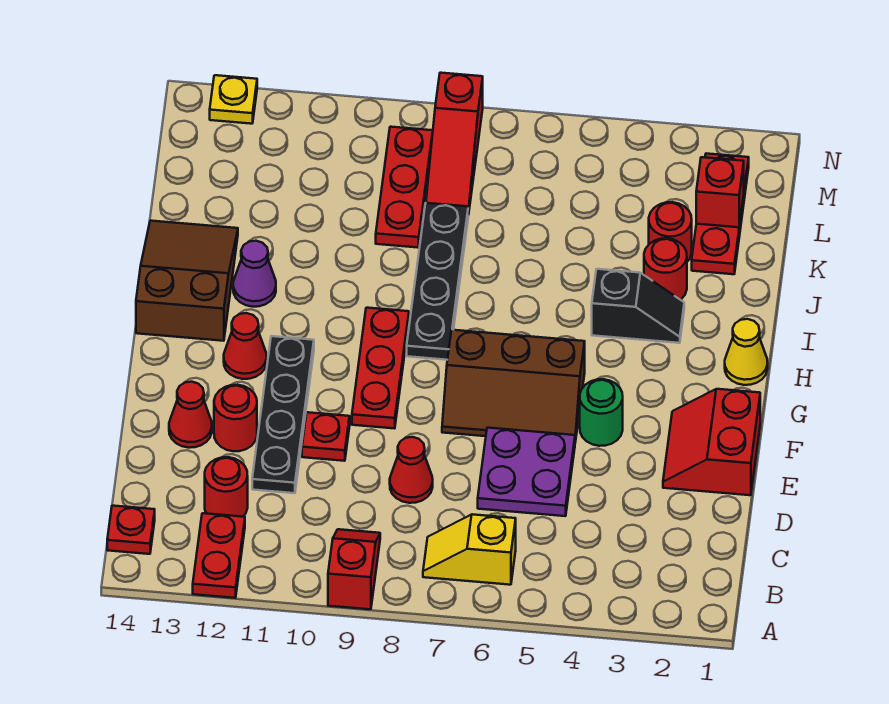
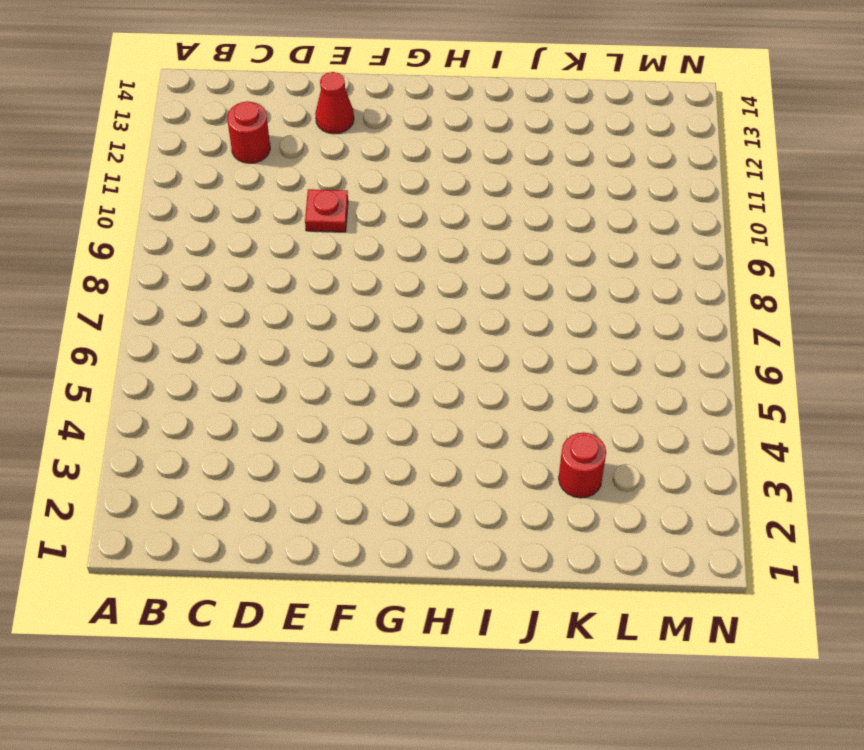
none -> red 1x2 slope [328,529,380,609]
none -> red 1x2 plate [193,513,245,598]
none -> yellow 1x2 slope [423,514,516,585]

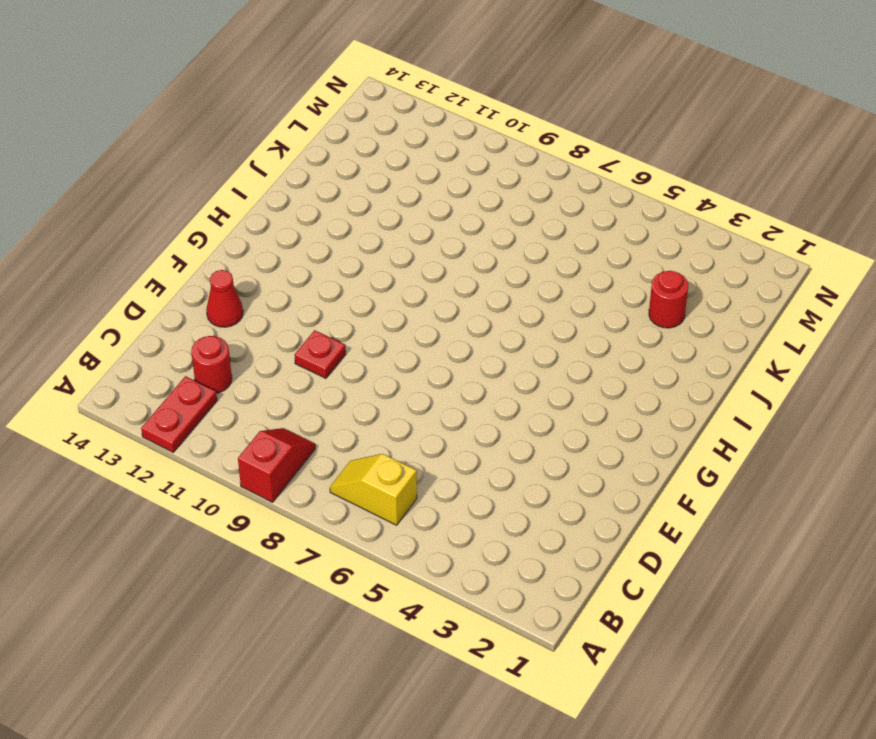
none -> red 1x1 plate [107,506,155,554]
none -> purple 2x2 plate [478,428,575,516]
none -> red 1x1 cone [390,437,433,503]

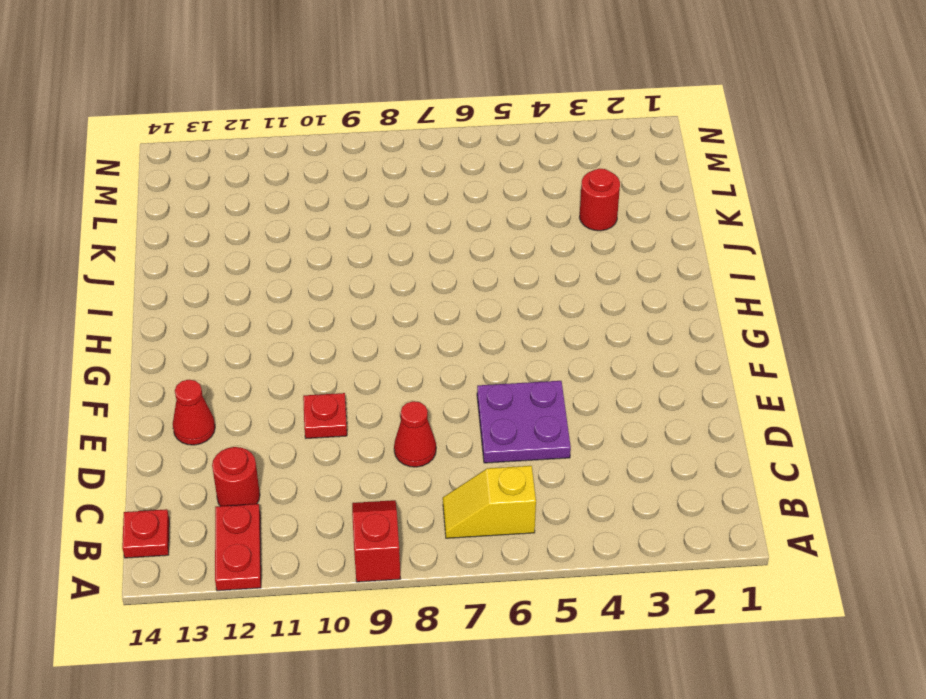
none -> black 1x4 plate [252,336,314,493]
none -> red 2x2 slope [663,389,760,495]
none -> red 1x1 round brick [214,385,257,451]

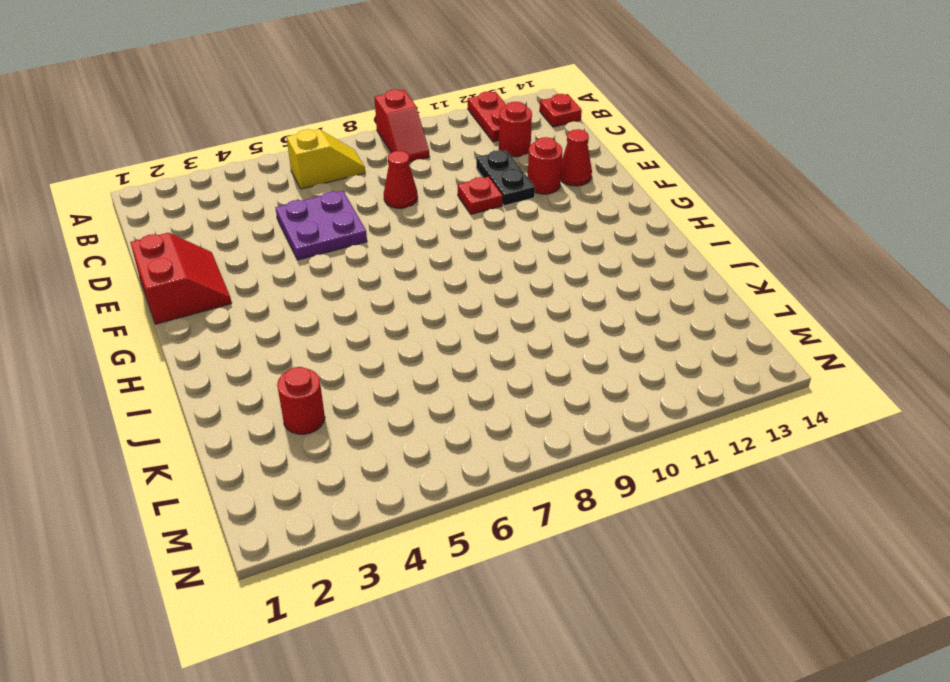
black 1x2 plate [476,150,535,206] -> black 1x4 plate [252,336,314,493]
none -> green 1x1 round brick [580,379,623,446]
none -> brown 2x3 slope [442,330,585,442]
none -> red 1x3 plate [352,308,409,429]

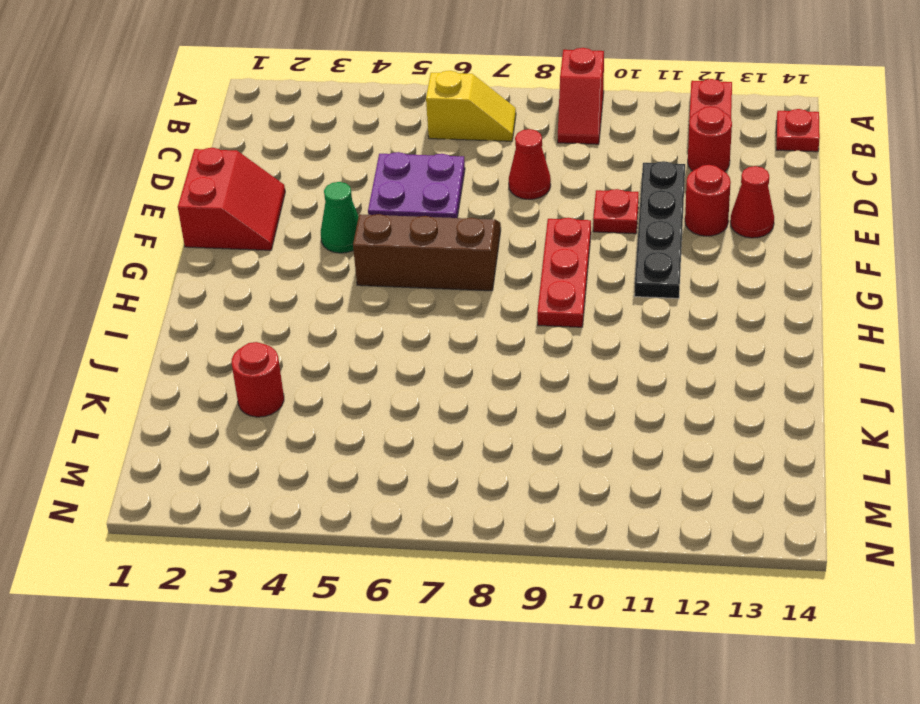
green 1x1 cone [321,182,359,253] -> green 1x1 round brick [580,379,623,446]
none -> red 1x1 cone [224,313,267,379]
none -> yellow 1x1 cone [725,319,768,385]
none -> black 1x4 plate [407,203,468,360]

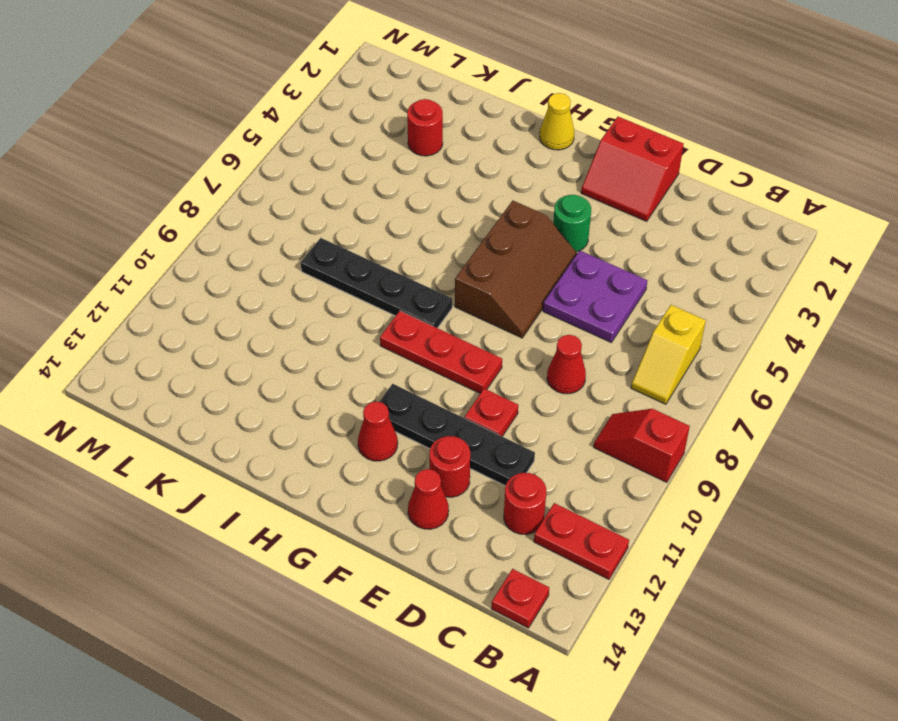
none -> brown 2x3 slope [136,221,238,341]
none -> black 1x2 slope [592,269,684,343]
none -> purple 1x1 cone [233,241,276,307]

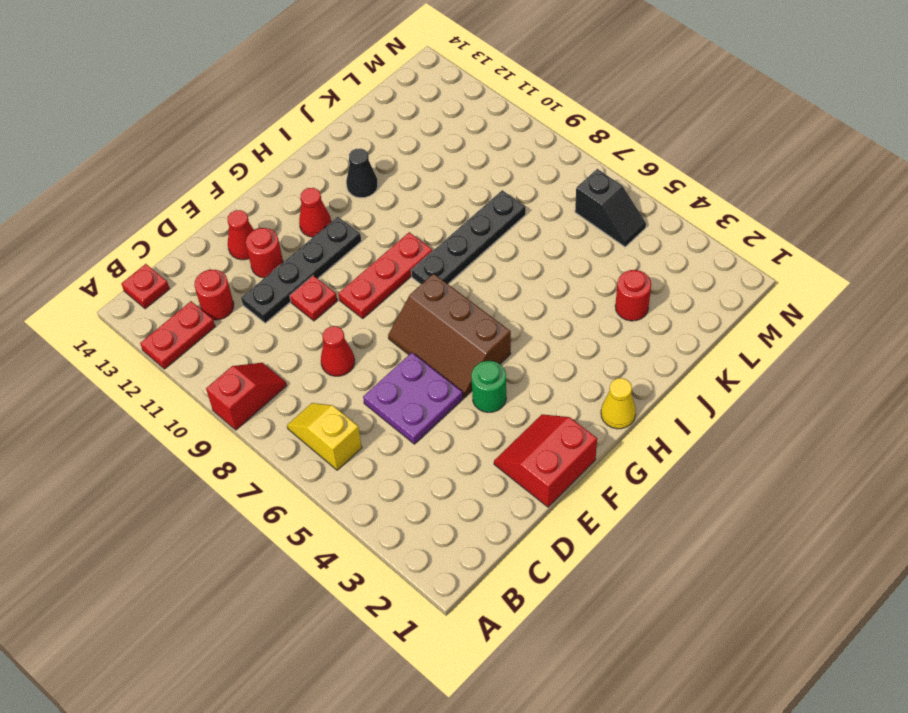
black 1x1 cone [346,149,378,198] -> purple 1x1 cone [233,241,276,307]
black 1x2 slope [575,169,646,247] -> black 1x2 slope moved to [592,269,684,343]
none -> brown 2x3 slope [136,221,238,341]
none -> red 1x1 round brick [644,238,687,300]
none -> red 1x3 plate [692,154,749,274]

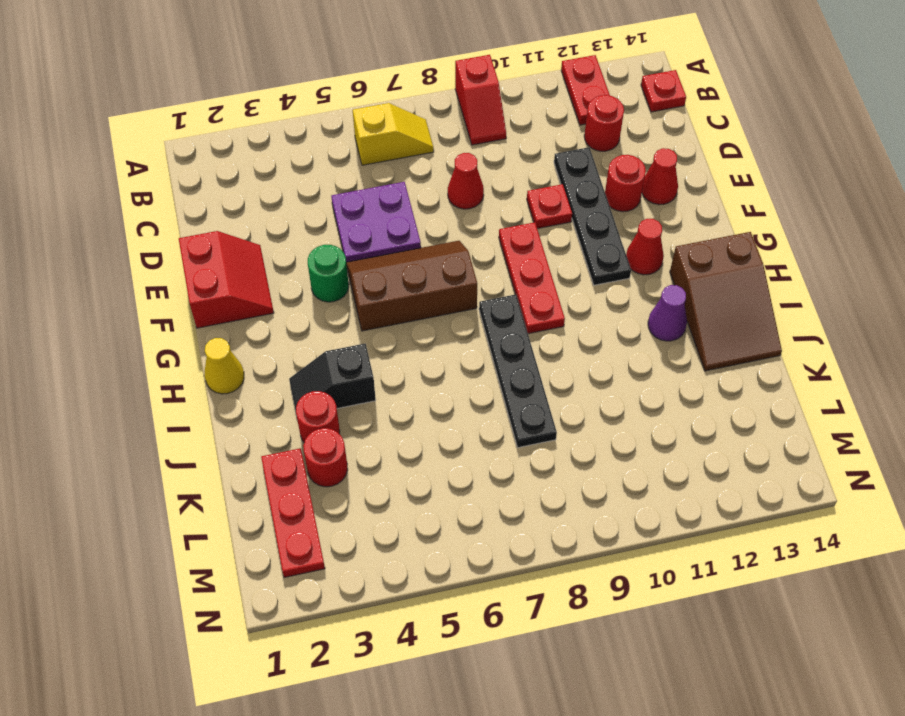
none -> red 1x3 plate [376,127,433,248]
none -> red 1x3 slope [426,73,483,215]
none -> yellow 1x1 plate [210,75,257,124]

